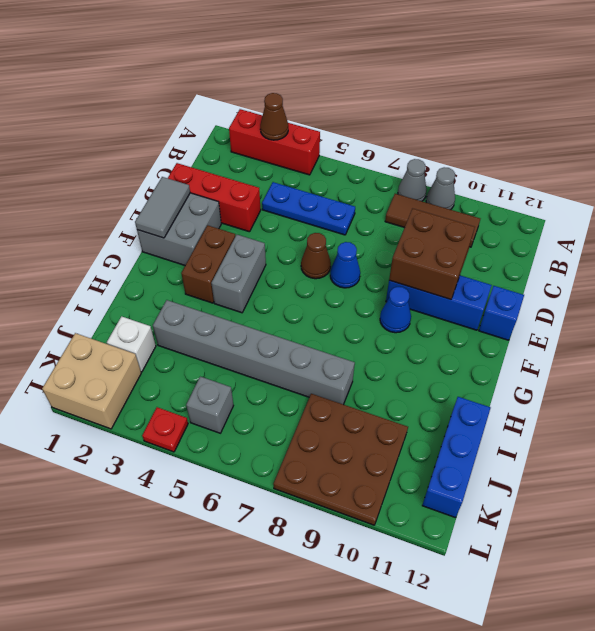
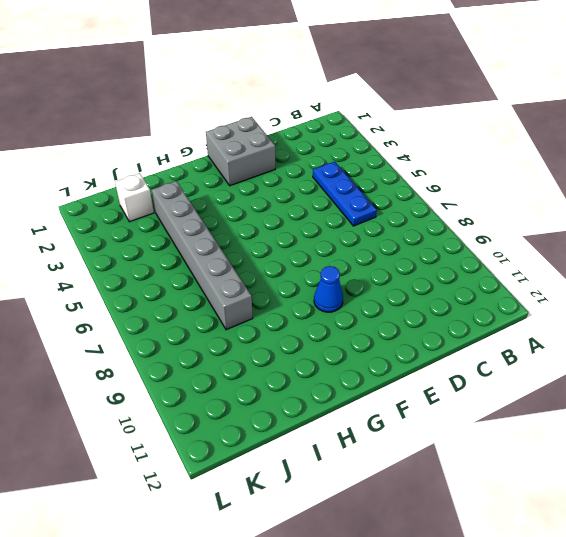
none -> red 1x3 brick [229,109,320,175]
none -> grey 1x1 cone [398,159,427,201]
none -> grey 1x1 cone [426,167,455,210]

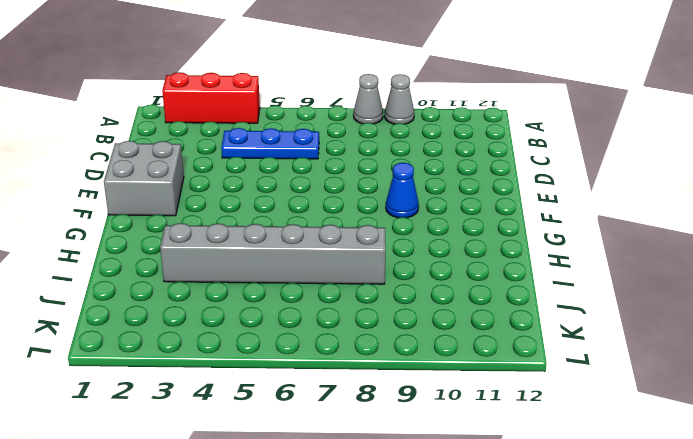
none -> brown 1x3 tile [385,194,480,247]
none -> red 1x3 brick [168,163,261,232]
none -> brown 1x1 cone [301,233,331,279]

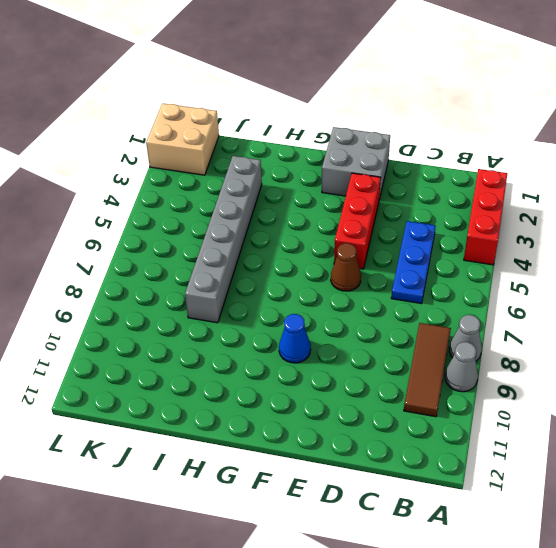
red 1x3 brick [334,173,381,269] -> red 1x3 brick moved to [168,163,261,232]
none -> blue 1x1 cone [330,242,360,288]
none -> blue 1x3 brick [386,275,492,330]
none -> blue 1x1 brick [479,286,524,340]

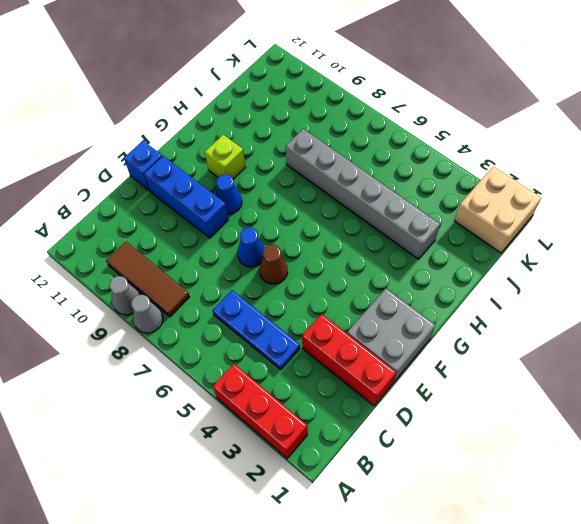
lime 1x1 brick [205,135,246,179] -> none
none -> brown 1x2 brick [181,225,235,303]
none -> grey 1x2 brick [211,235,266,313]
none -> blue 1x3 brick [422,397,490,518]

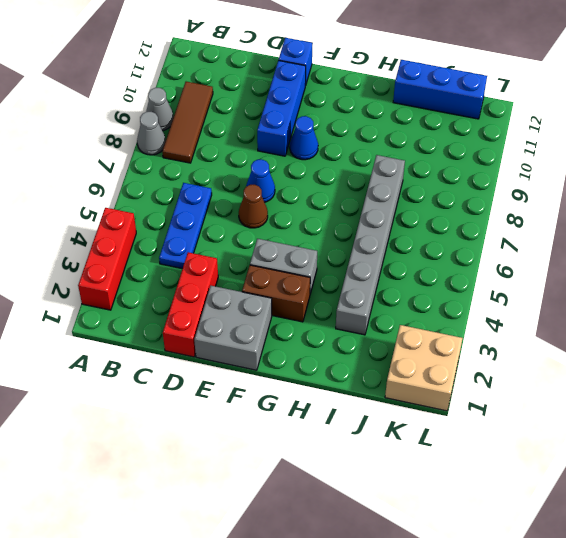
none -> white 1x1 brick [107,316,156,372]
none -> brown 3x3 plate [274,394,408,525]
none -> grey 1x1 brick [186,377,233,433]

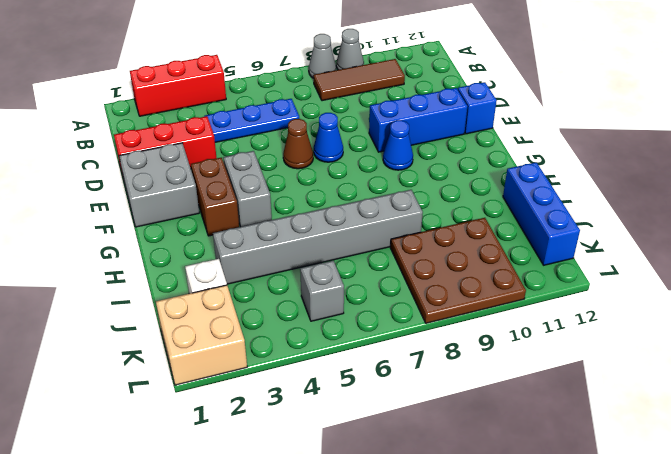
none -> red 1x1 plate [142,407,188,452]
none -> brown 1x1 cone [260,93,288,140]
none -> brown 2x2 brick [389,208,475,299]

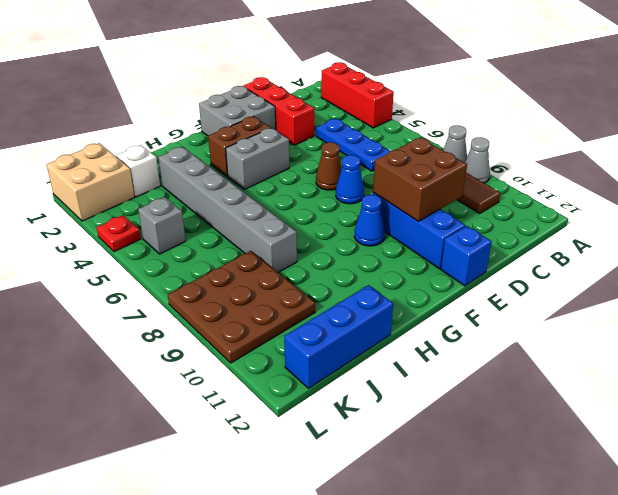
none -> brown 1x1 cone [260,93,288,140]
none -> grey 1x2 tile [135,177,190,238]

